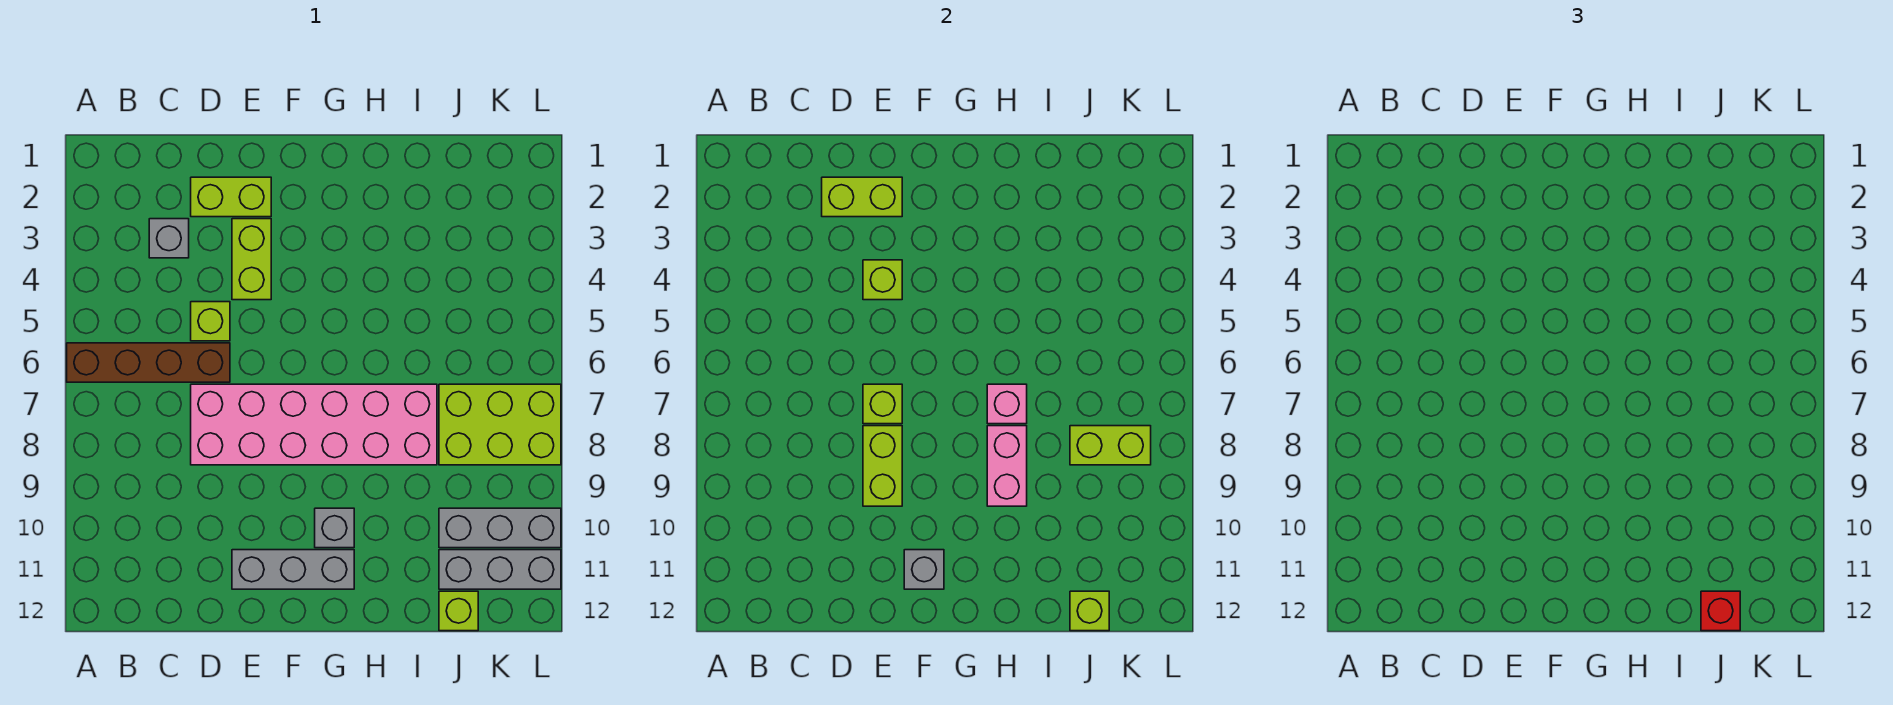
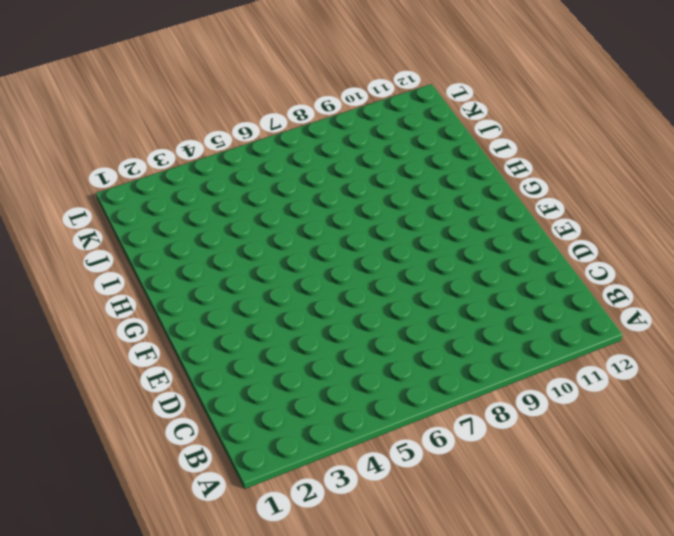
none -> brown 1x4 brick [67,343,230,382]
none -> grey 1x1 brick [149,219,189,258]
none -> lime 1x2 brick [191,177,271,217]

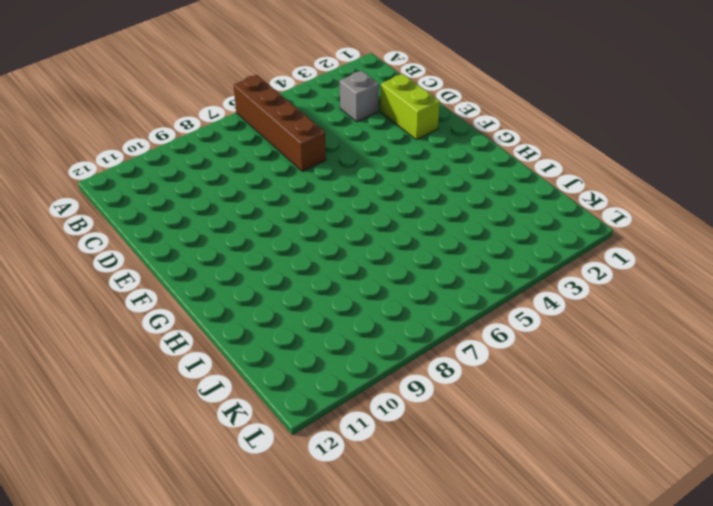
none -> lime 1x1 brick [191,302,230,341]
none -> pink 2x6 brick [191,384,437,465]
none -> lime 1x2 brick [232,219,271,300]

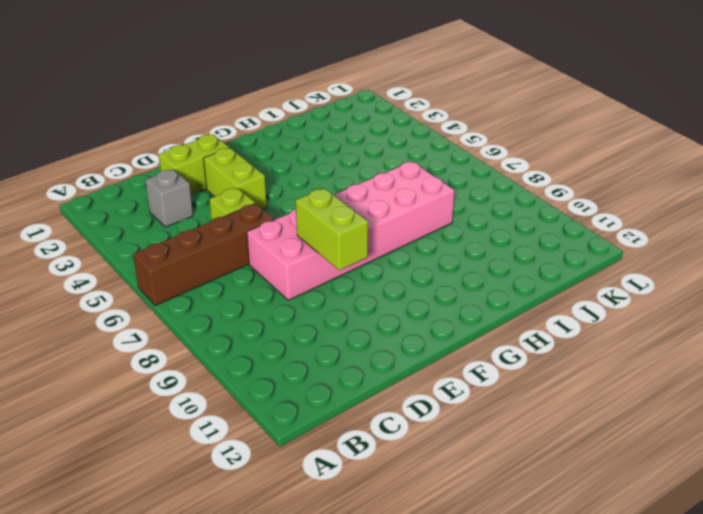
none -> grey 1x3 brick [232,550,354,589]
none -> grey 1x1 brick [315,508,354,548]
none -> lime 2x3 brick [439,384,561,465]

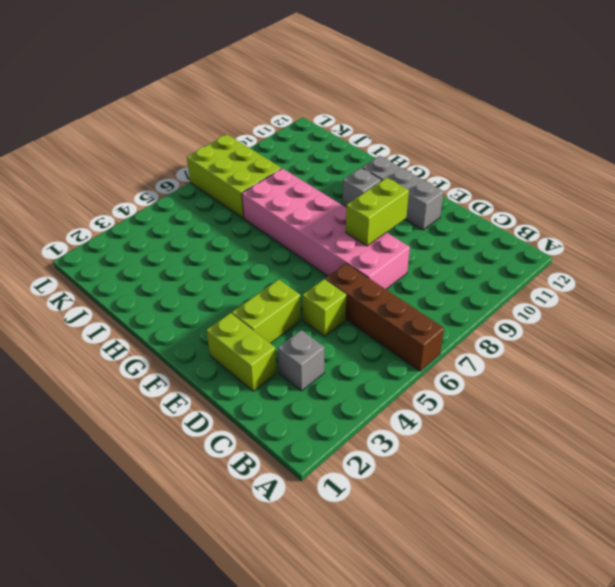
none -> grey 1x3 brick [439,508,561,548]
none -> grey 1x3 brick [439,550,561,589]
none -> lime 1x1 brick [439,591,478,631]

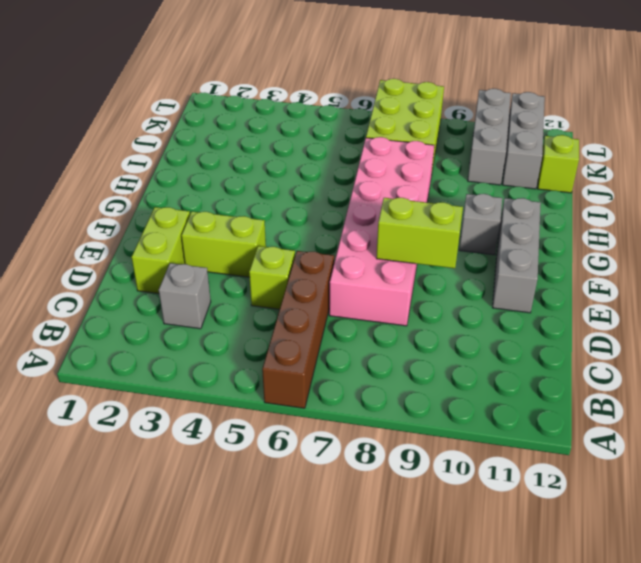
none -> lime 1x2 brick [822,177,902,217]
none -> lime 1x1 brick [863,260,902,300]
none -> lime 1x1 brick [863,384,902,424]

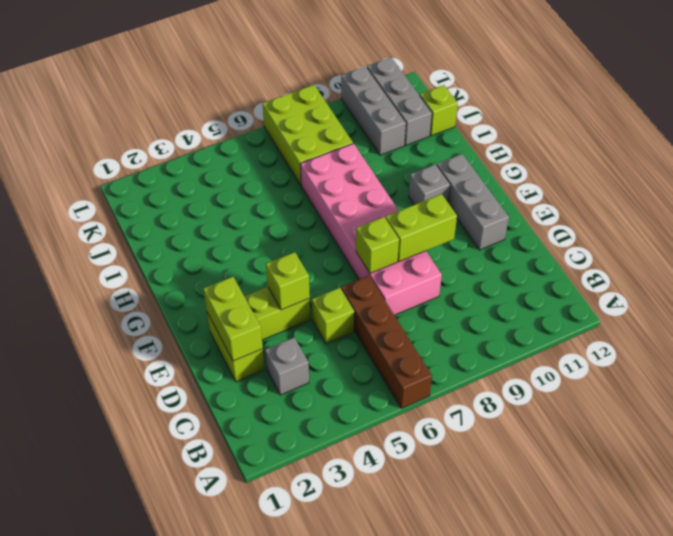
none -> grey 1x1 brick [904,550,944,589]
none -> pink 1x1 brick [987,384,1027,424]
none -> pink 1x2 brick [987,426,1027,506]

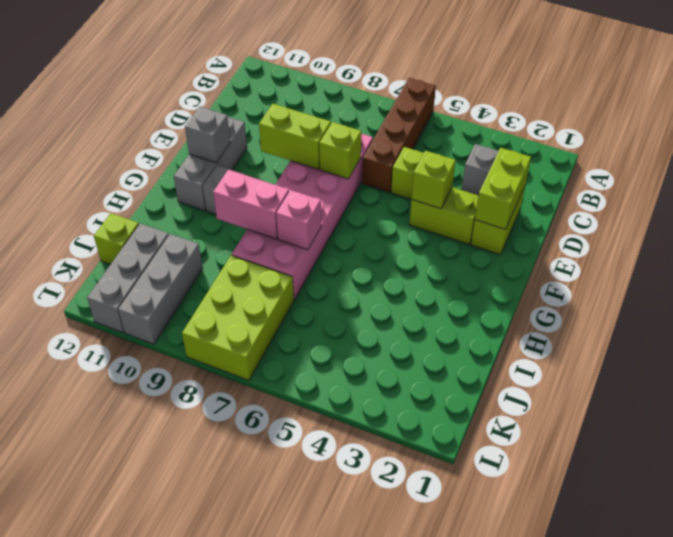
none -> lime 1x2 brick [1070,426,1151,465]
none -> lime 1x1 brick [1070,591,1109,631]
none -> red 1x1 brick [1701,591,1740,631]

